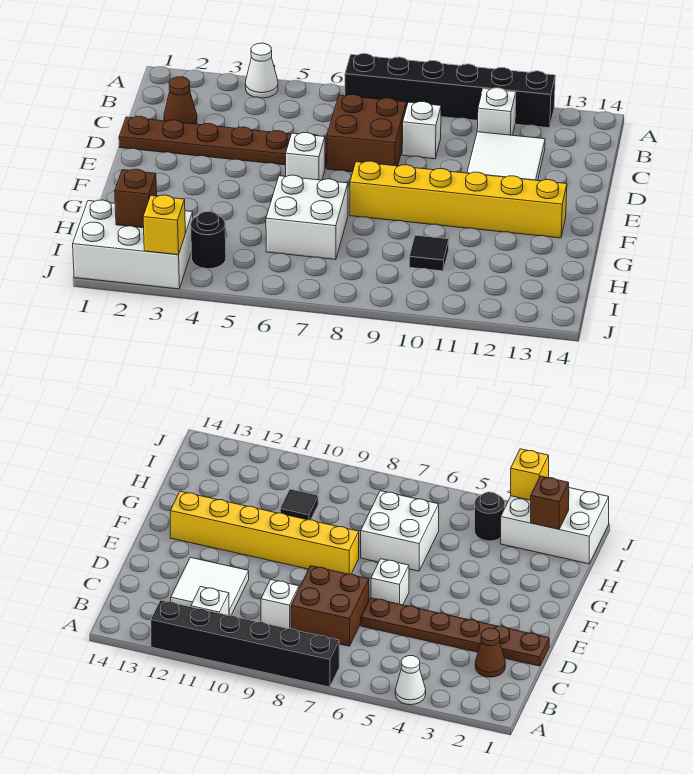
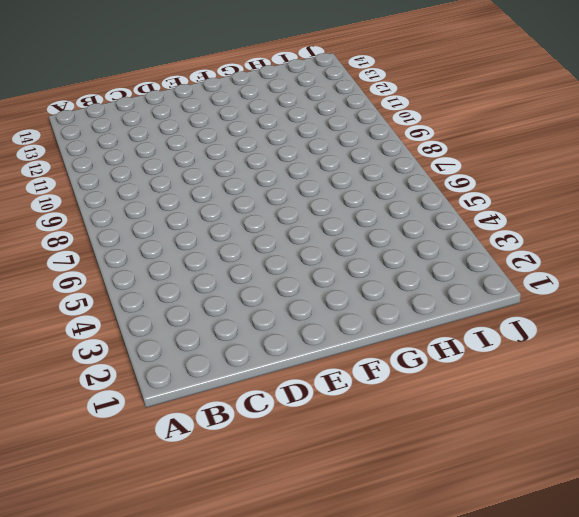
none -> white 1x1 cone [245,43,278,98]
none -> black 1x6 brick [345,54,555,128]
none -> white 1x1 brick [477,88,516,135]

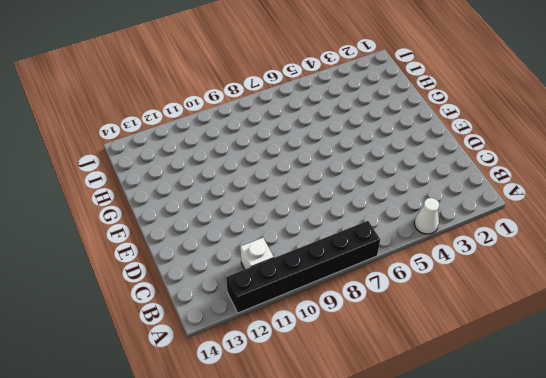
none -> brown 1x1 cone [164,77,197,124]
none -> brown 2x2 brick [327,94,406,172]
none -> white 1x1 brick [402,102,441,159]

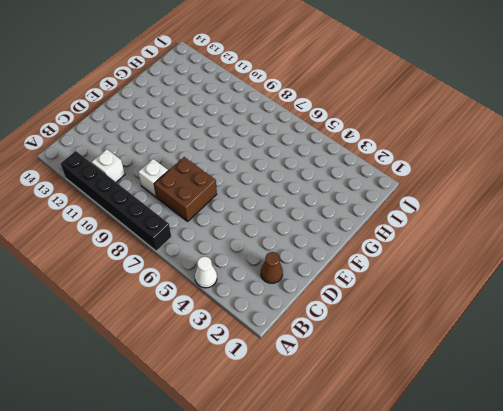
none -> white 2x2 tile [467,132,545,181]
none -> brown 1x6 plate [119,116,327,168]
none -> white 1x1 brick [286,133,325,180]

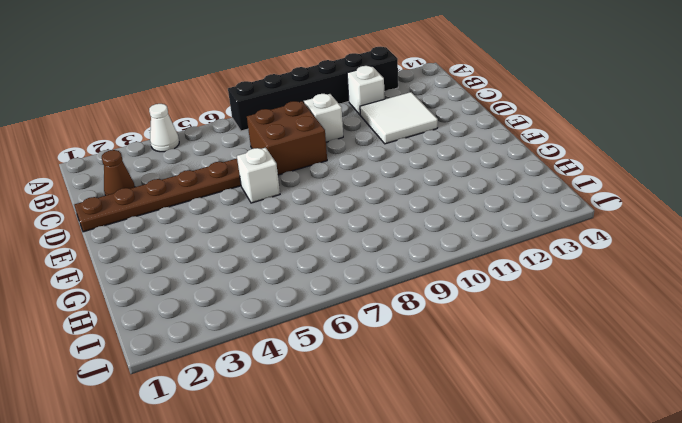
none -> yellow 1x6 brick [350,161,567,238]
none -> white 2x2 brick [266,175,348,260]
none -> black 1x1 tile [409,235,449,271]

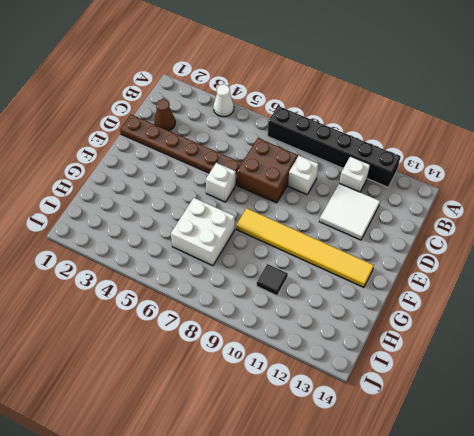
yellow 1x6 tile [236,208,374,287] -> yellow 1x6 brick [350,161,567,238]
none -> white 2x3 brick [73,200,193,289]
none -> black 1x1 round brick [191,211,226,269]
none -> brown 1x1 brick [115,169,157,228]

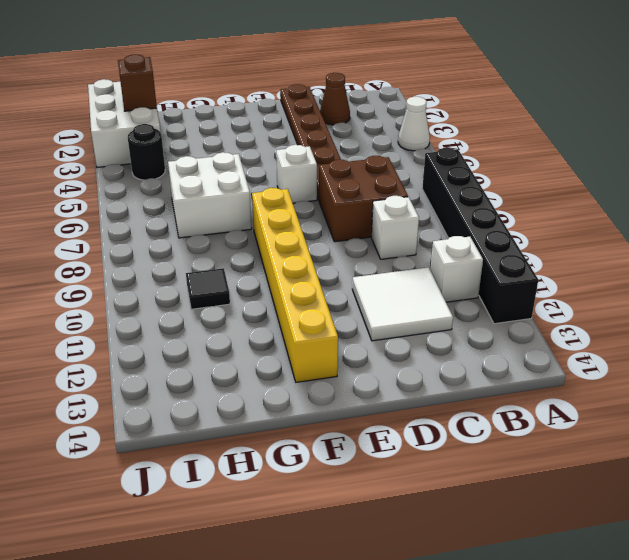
none -> yellow 1x1 brick [143,195,185,255]

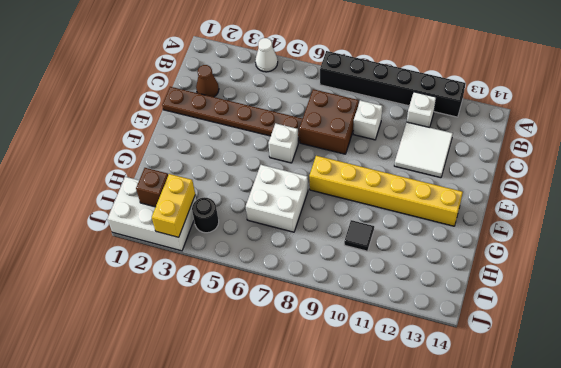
yellow 1x2 brick [152,174,195,237] -> yellow 1x1 brick [143,195,185,255]

